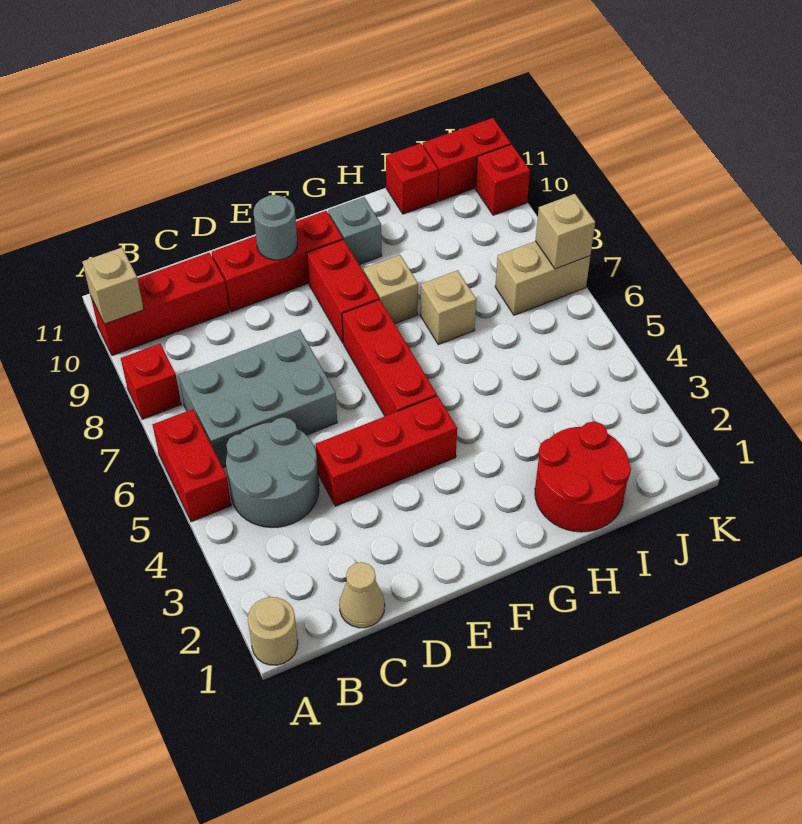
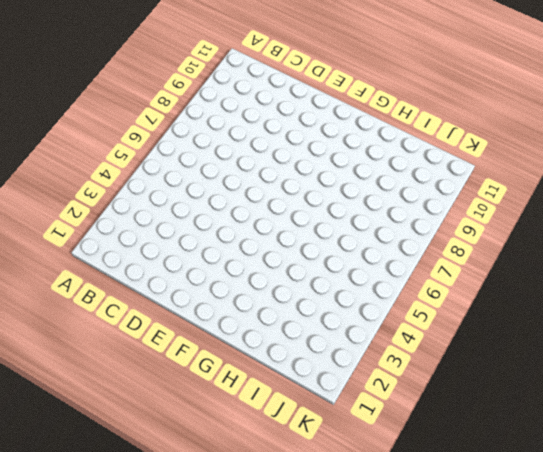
none -> tan 1x1 round brick [248,597,298,665]
none -> red 1x2 brick [153,409,231,522]
none -> red 1x1 brick [121,344,181,419]

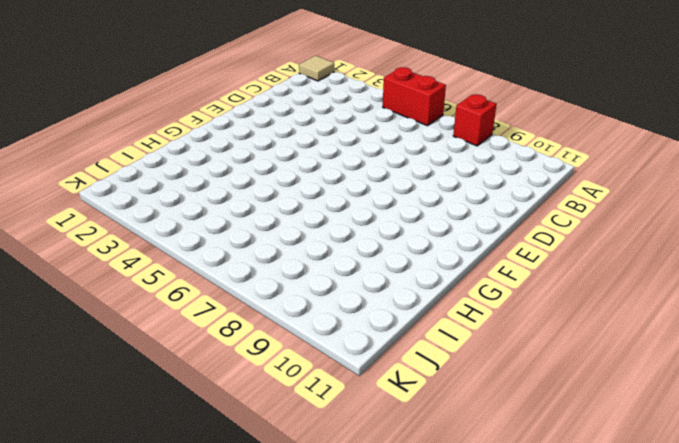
tan 1x1 tile [299,56,334,81] -> tan 1x1 round brick [248,597,298,665]
none -> red 1x3 brick [91,253,229,355]
none -> grey 2x2 round brick [226,417,319,527]
none -> grey 2x3 brick [179,330,337,468]

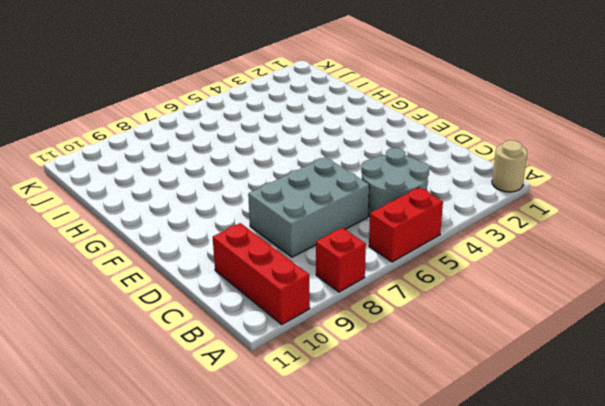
grey 2x3 brick [248,157,369,257] -> grey 2x3 brick turned to [179,330,337,468]
none -> tan 1x1 cone [339,562,385,628]
none -> red 1x3 brick [316,396,457,506]
none -> red 1x3 brick [212,211,343,312]

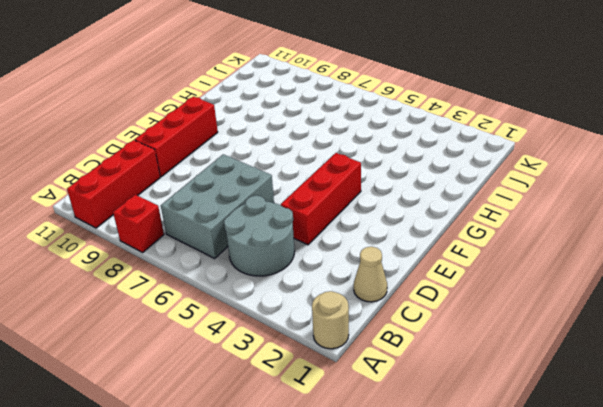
none -> red 1x2 brick [153,409,231,522]
none -> red 1x3 brick [342,300,437,416]
none -> red 1x2 brick [307,240,379,343]

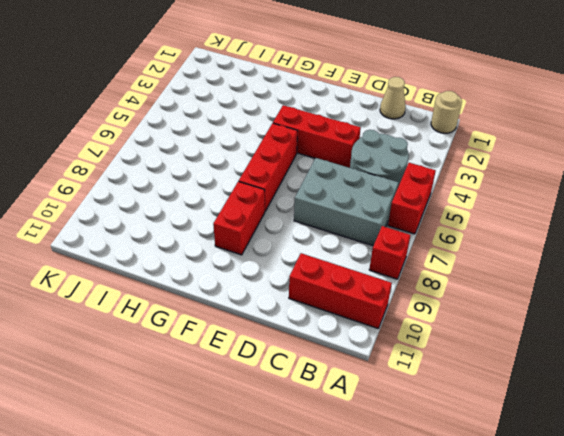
none -> red 1x3 brick [212,211,343,312]
none -> tan 1x1 brick [363,255,418,324]
none -> grey 1x1 brick [328,197,382,265]

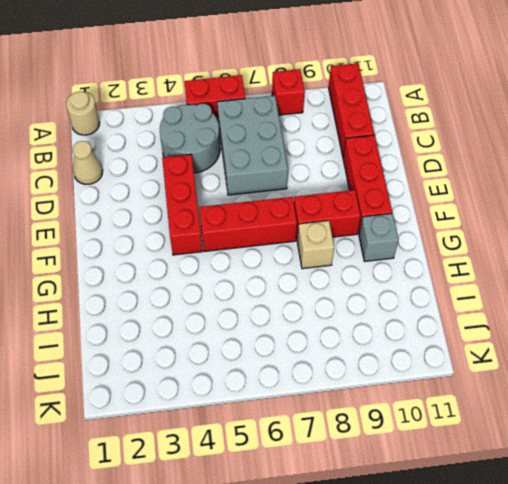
none -> red 2x2 round brick [535,422,631,532]
none -> tan 1x1 brick [420,270,476,344]
none -> red 1x1 brick [386,143,438,214]

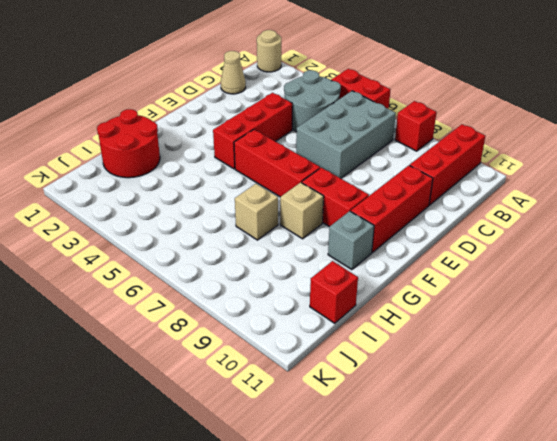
none -> tan 1x2 brick [495,241,590,315]
none -> red 1x2 brick [423,118,511,201]
none -> red 1x1 brick [476,144,530,215]

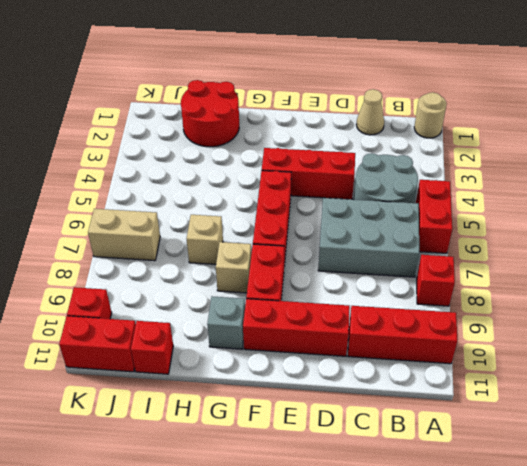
none -> tan 1x1 brick [83,248,144,324]
none -> grey 1x1 round brick [254,195,297,260]
none -> tan 1x1 brick [535,194,595,269]

